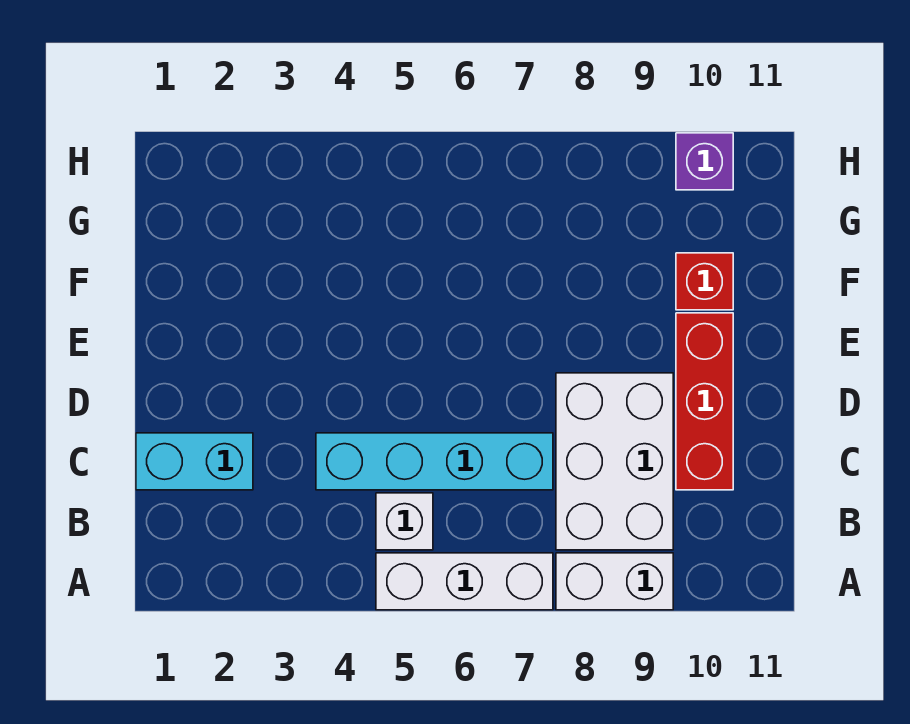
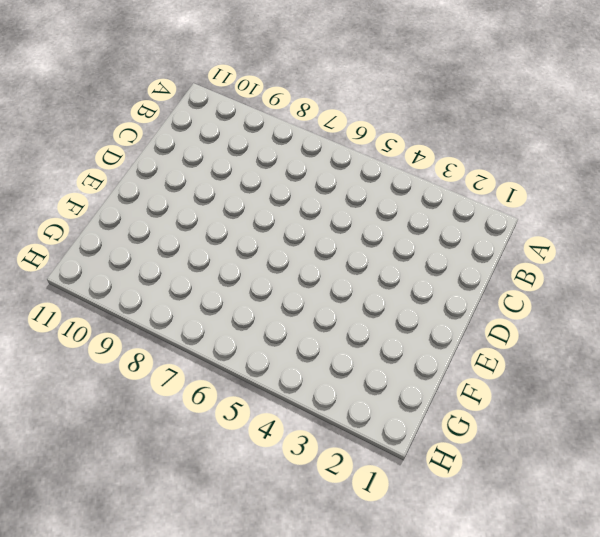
none -> white 1x3 brick [376,553,553,610]
none -> white 1x2 brick [556,553,673,610]

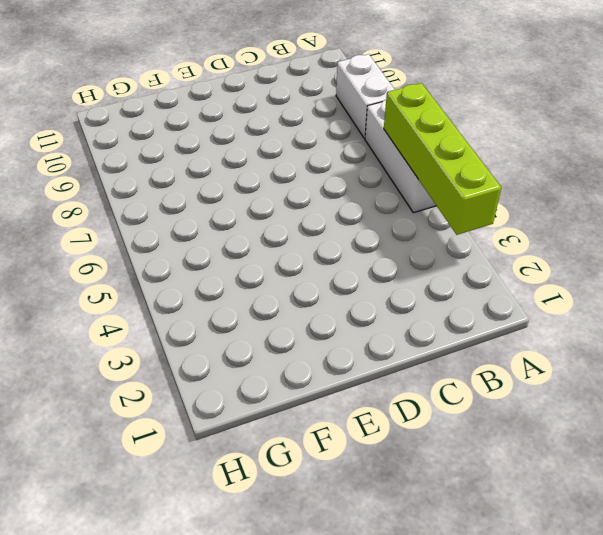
lime 1x4 brick [384,83,501,235] -> none
none -> white 1x1 brick [376,493,433,550]
none -> white 2x3 brick [556,373,673,550]

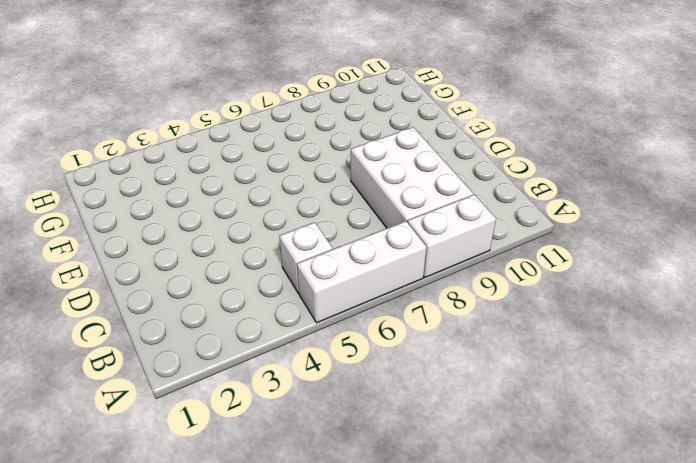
none -> cyan 1x2 brick [136,433,253,490]
none -> cyan 1x4 brick [316,433,553,490]

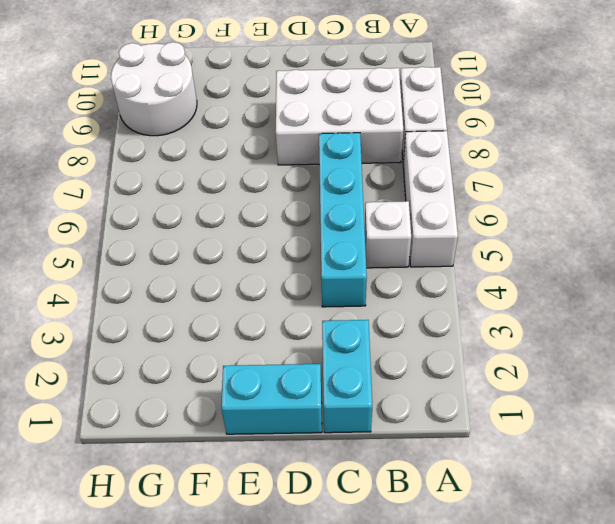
cyan 1x2 brick [221,364,322,434] -> none
white 2x2 round brick [111,42,197,136] -> purple 1x1 brick [676,133,733,190]
none -> red 1x3 brick [676,313,733,490]
none -> red 1x1 brick [676,253,733,310]

